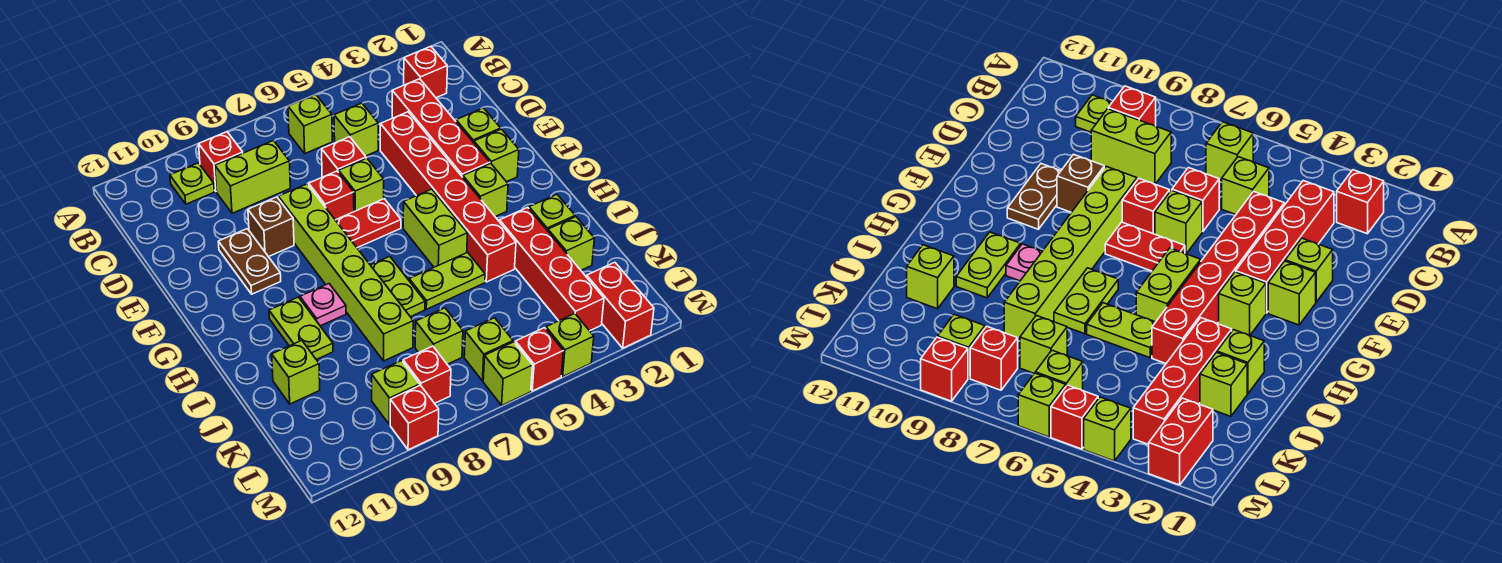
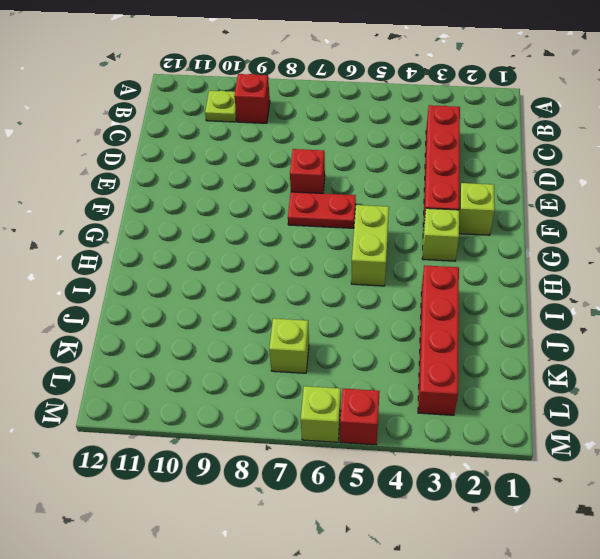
none -> red 1x1 brick [404,46,447,98]
none -> lime 1x1 brick [288,94,332,153]
none -> lime 1x1 brick [334,103,378,156]
none -> lime 1x2 brick [215,141,290,213]

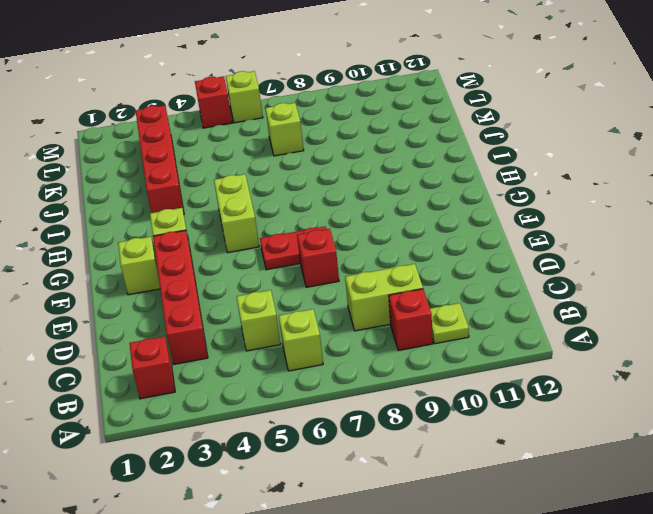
none -> red 1x6 brick [380,112,516,282]
none -> red 1x1 brick [322,137,366,177]
none -> lime 1x1 brick [456,108,501,143]
none -> lime 1x1 brick [339,158,384,212]

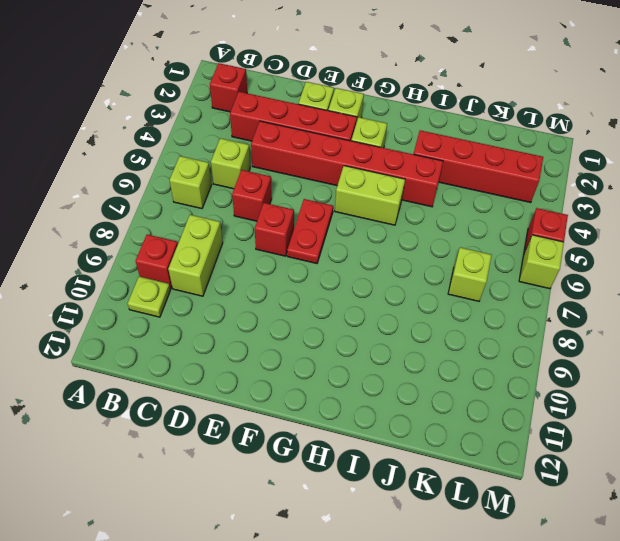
none -> lime 1x1 brick [339,158,384,212]
none -> lime 1x6 brick [278,184,413,361]
none -> brown 1x1 brick [248,197,294,257]
none -> brown 1x2 plate [218,229,281,294]

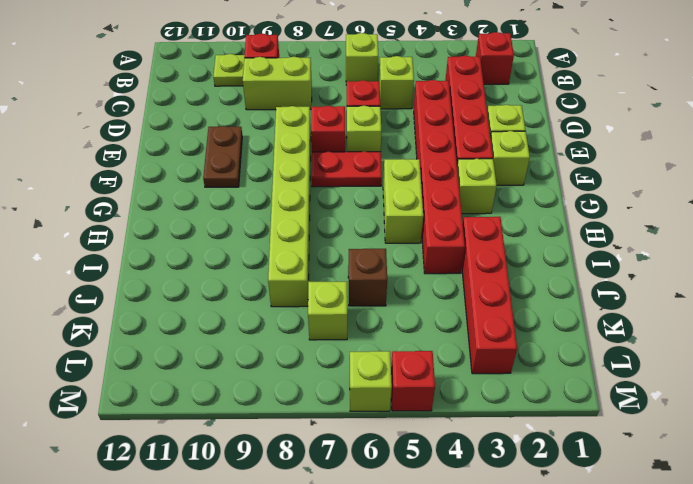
brown 1x1 brick [348,249,387,306] -> brown 1x1 brick moved to [248,197,294,257]
none -> lime 1x2 plate [371,256,425,317]
none -> pink 1x1 plate [300,284,346,326]
none -> lime 1x2 plate [269,297,333,360]
none -> lime 1x1 brick [529,194,575,231]

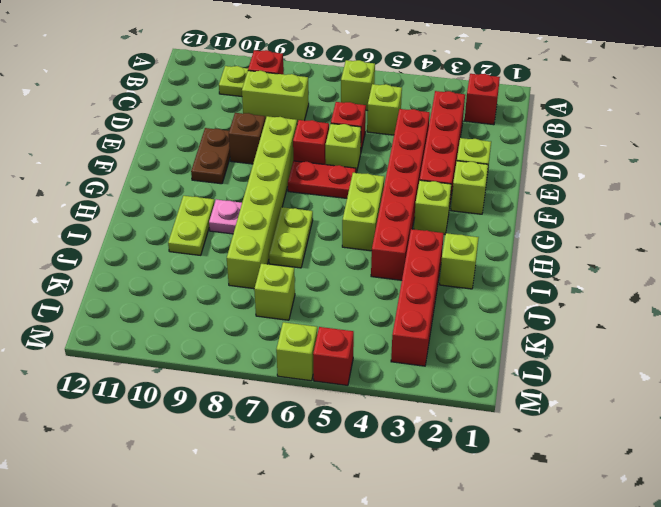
none -> lime 1x2 plate [409,252,485,309]
none -> lime 1x1 brick [548,217,594,270]
none -> lime 1x1 brick [272,341,320,404]
none -> red 1x2 brick [587,262,654,348]

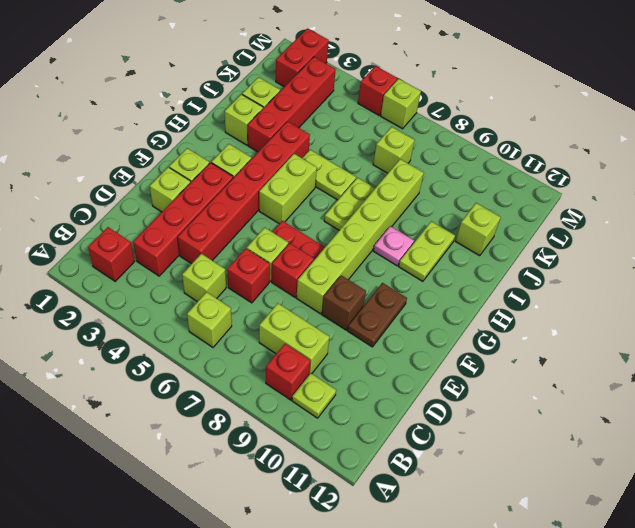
none -> lime 1x1 brick [464,318,513,381]
none -> red 1x1 brick [403,346,451,403]
none -> lime 1x1 brick [372,361,420,425]
none -> lime 1x1 brick [546,314,594,376]

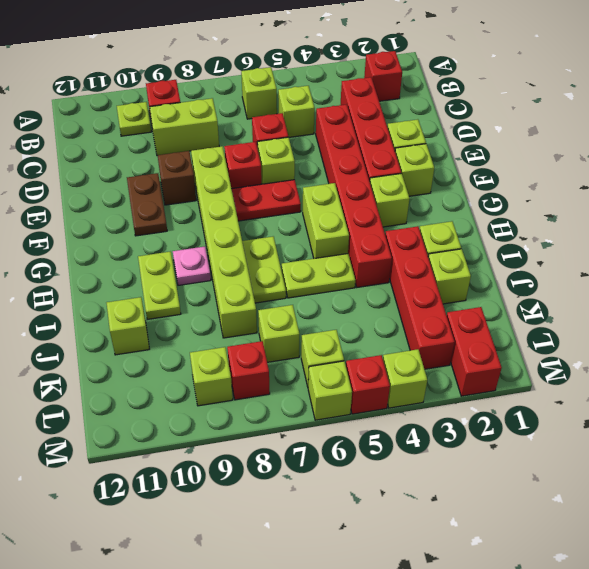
none -> red 1x1 brick [390,385,439,450]

